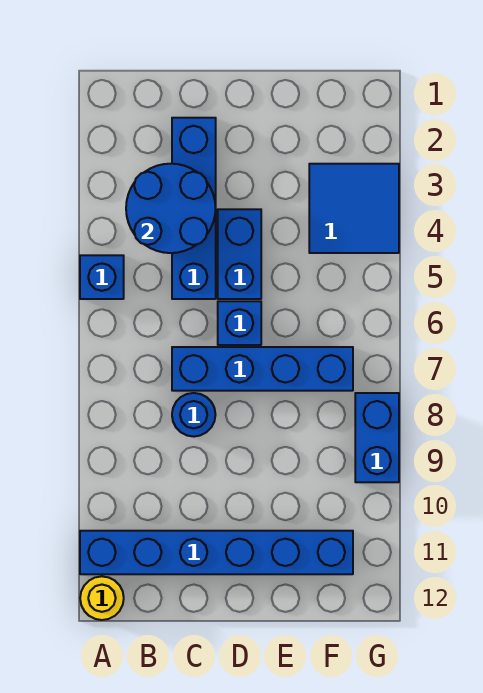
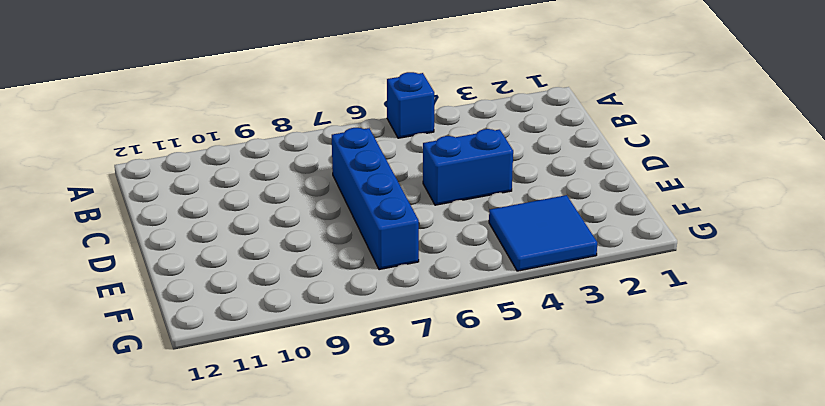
none -> blue 1x6 brick [80,531,353,574]
none -> yellow 1x1 round brick [80,576,124,620]

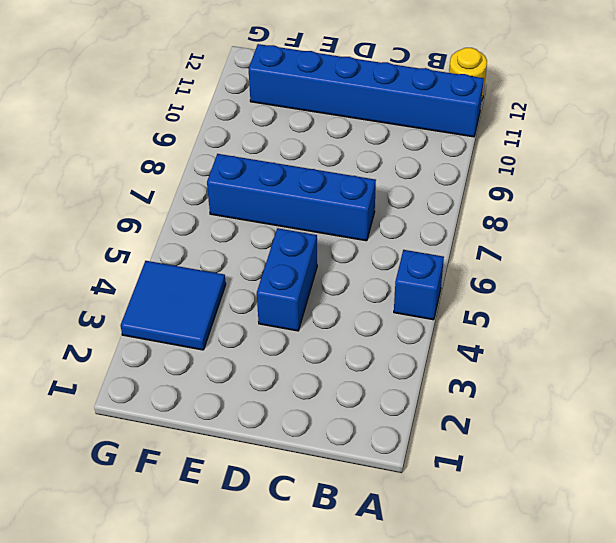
none -> blue 1x4 brick [172,118,216,299]
none -> blue 1x1 round brick [172,393,215,437]

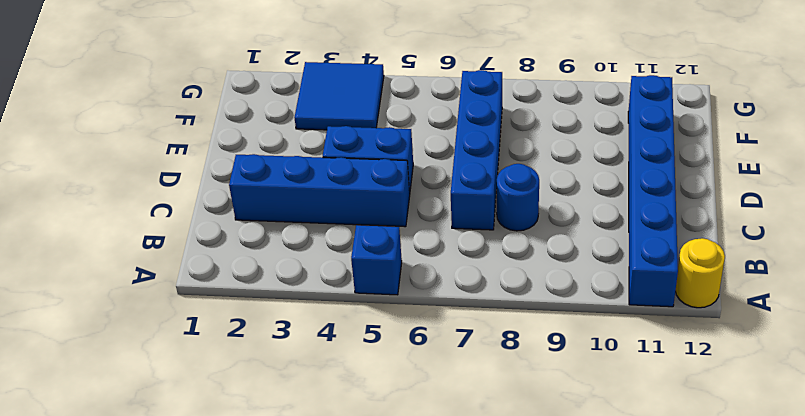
none -> blue 1x1 brick [218,301,261,345]
none -> blue 1x2 brick [355,393,399,482]

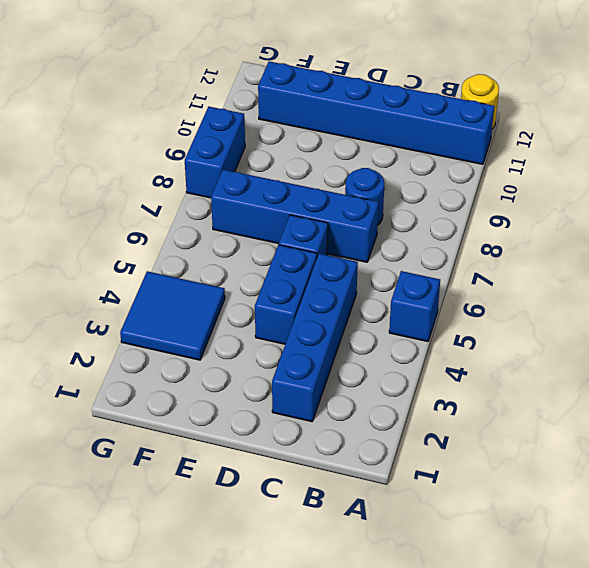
none -> blue 2x2 round brick [126,164,216,253]

